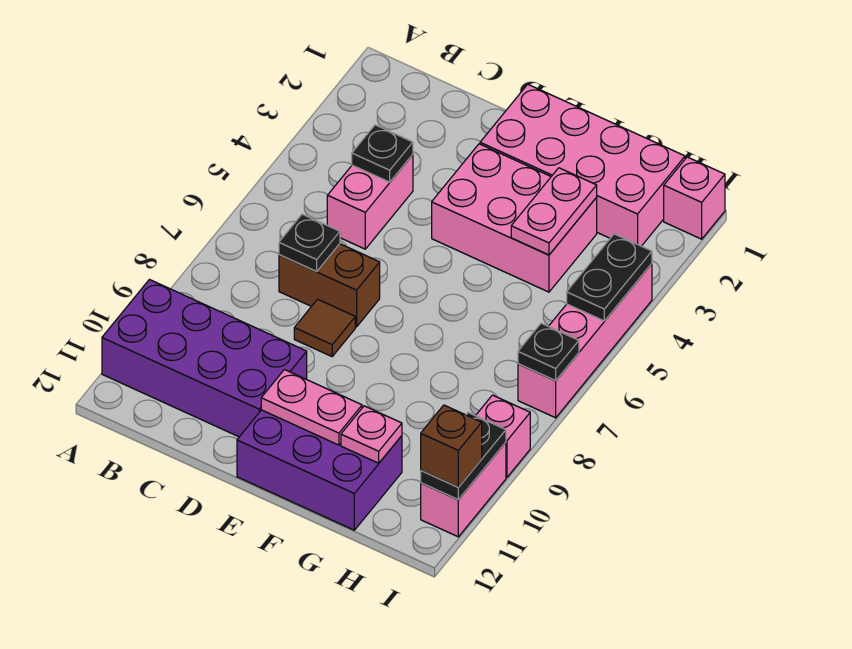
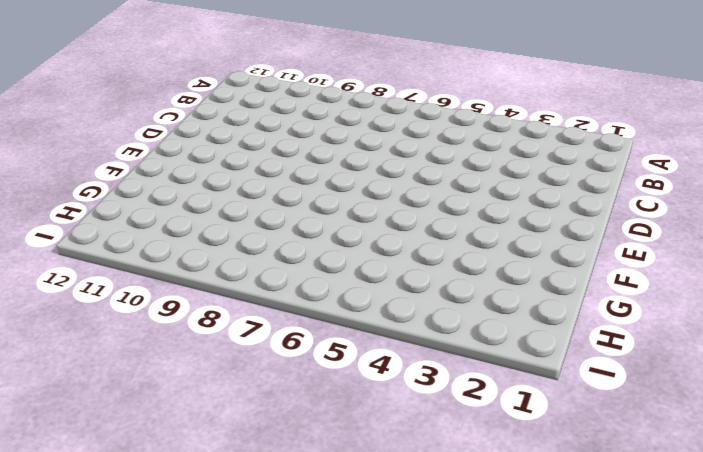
none -> purple 2x4 brick [102,280,307,437]
none -> pink 1x2 brick [327,155,413,249]
none -> brown 1x2 brick [279,244,380,327]

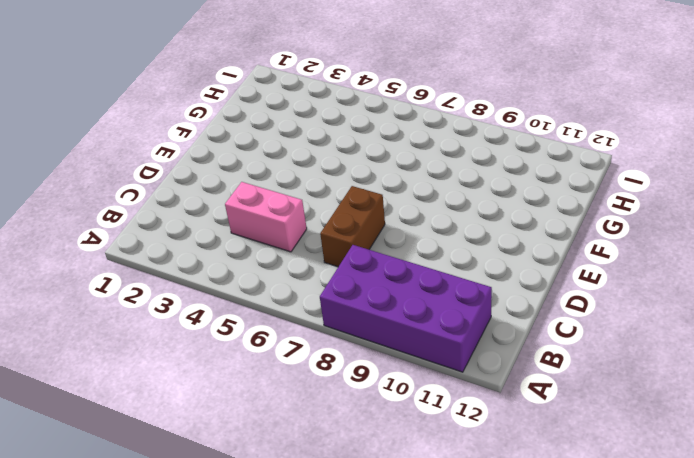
purple 2x4 brick [320,245,492,372] -> purple 2x4 brick turned to [102,280,307,437]
none -> brown 1x1 tile [294,299,355,356]
none -> pink 2x4 brick [480,84,685,246]
none -> pink 2x3 brick [432,144,597,292]

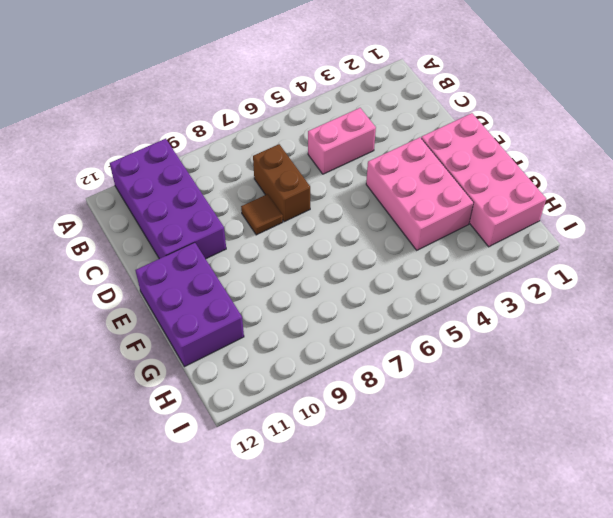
none -> pink 1x1 brick [664,157,725,239]
none -> pink 1x4 brick [518,264,652,418]
none -> pink 1x1 brick [476,395,530,477]

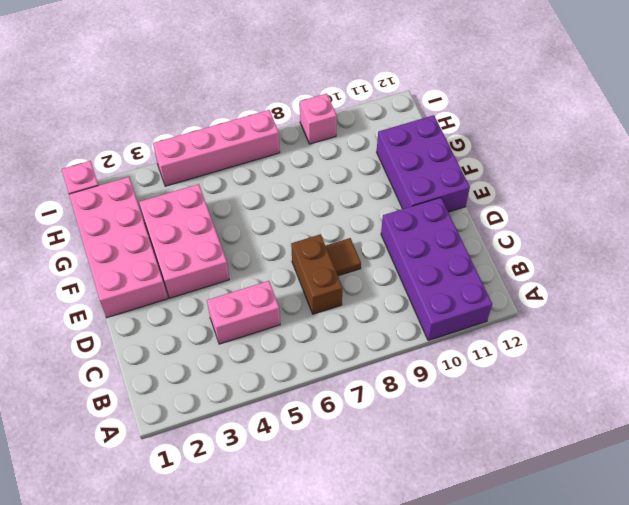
none -> pink 1x2 brick [421,442,506,537]
none -> black 1x1 plate [352,125,413,182]
none -> black 1x1 plate [279,214,340,272]

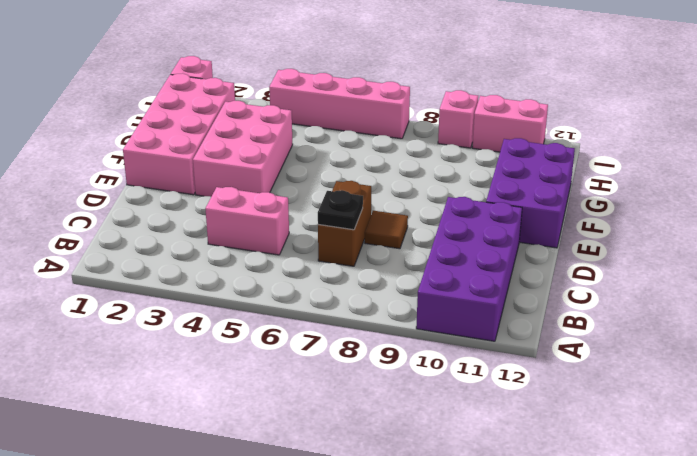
none -> black 1x1 plate [352,125,413,182]
none -> pink 1x2 plate [261,370,362,445]
none -> pink 1x2 plate [511,168,597,255]

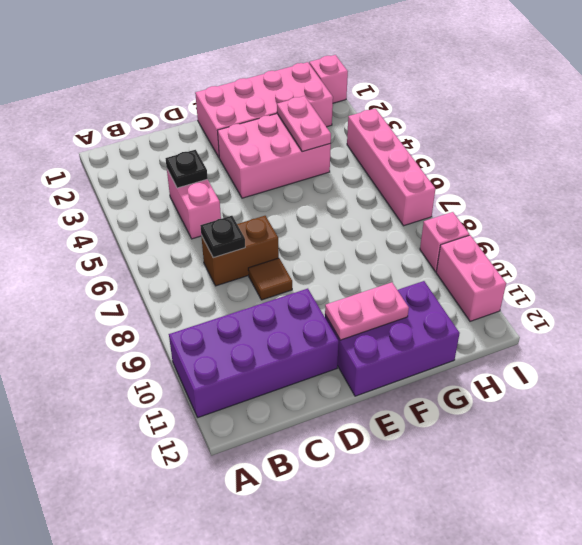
none -> pink 1x1 plate [341,406,402,463]
none -> black 1x2 plate [567,234,652,321]
none -> black 1x1 plate [518,323,579,381]

